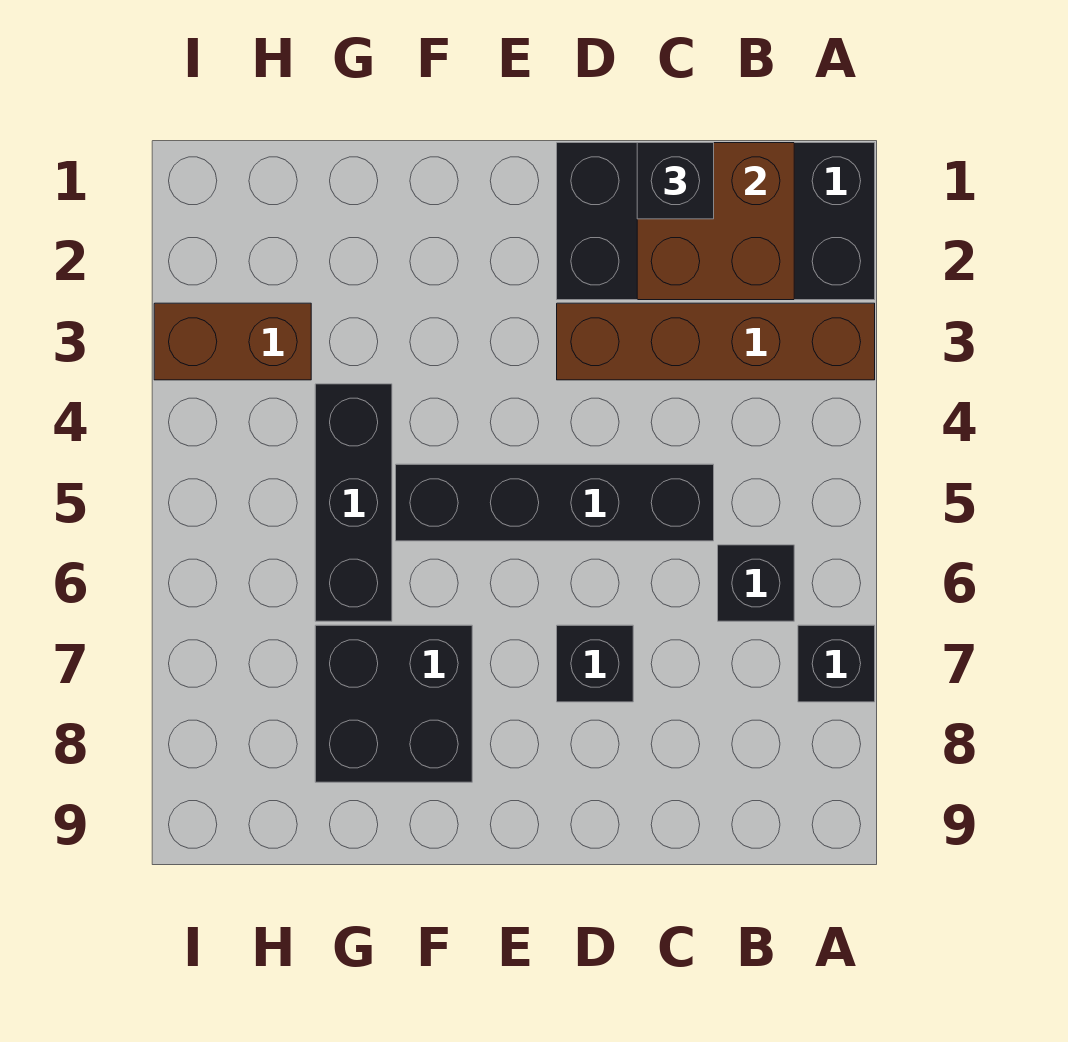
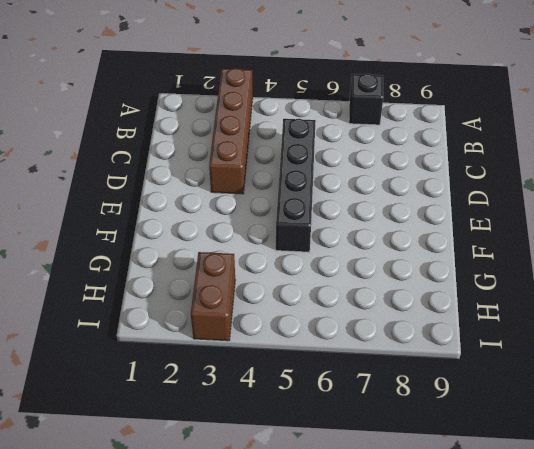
none -> black 2x4 brick [557,143,875,300]
none -> black 1x1 brick [718,545,794,621]

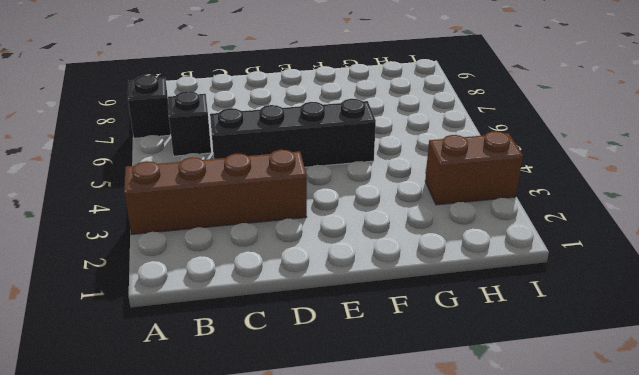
none -> black 2x4 brick [557,143,875,300]
none -> black 1x1 brick [557,625,633,702]

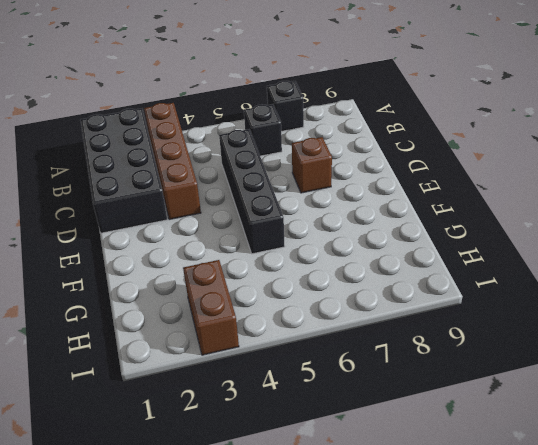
brown 1x1 brick [292,137,332,193] -> black 1x1 brick [557,625,633,702]
none -> black 2x2 brick [315,625,472,782]
none -> black 1x3 brick [315,384,392,621]

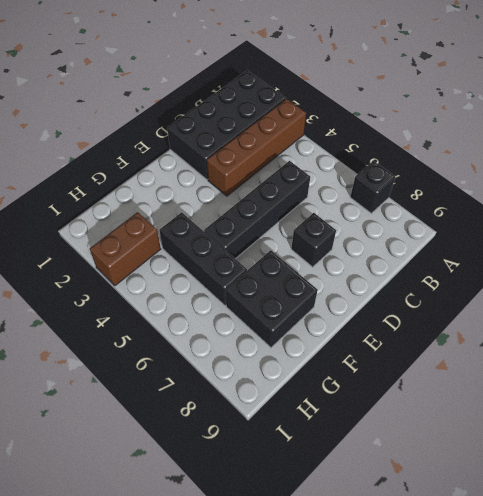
none -> black 1x1 brick [718,545,794,621]
none -> brown 2x2 brick [637,143,794,300]

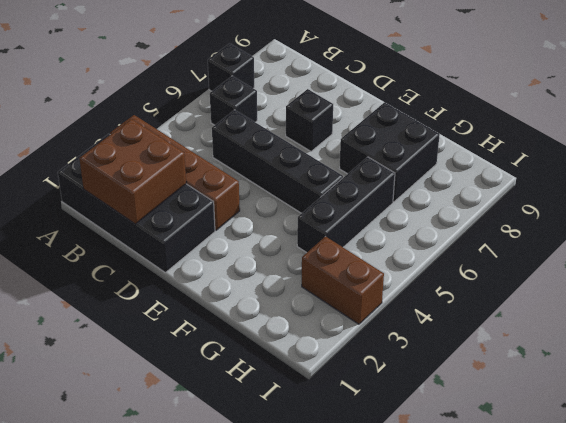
none -> black 1x1 brick [637,143,714,219]

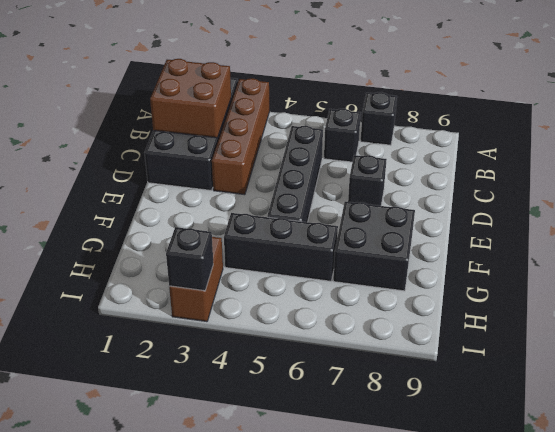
black 1x1 brick [166,227,213,291] -> black 1x1 brick moved to [637,143,714,219]

